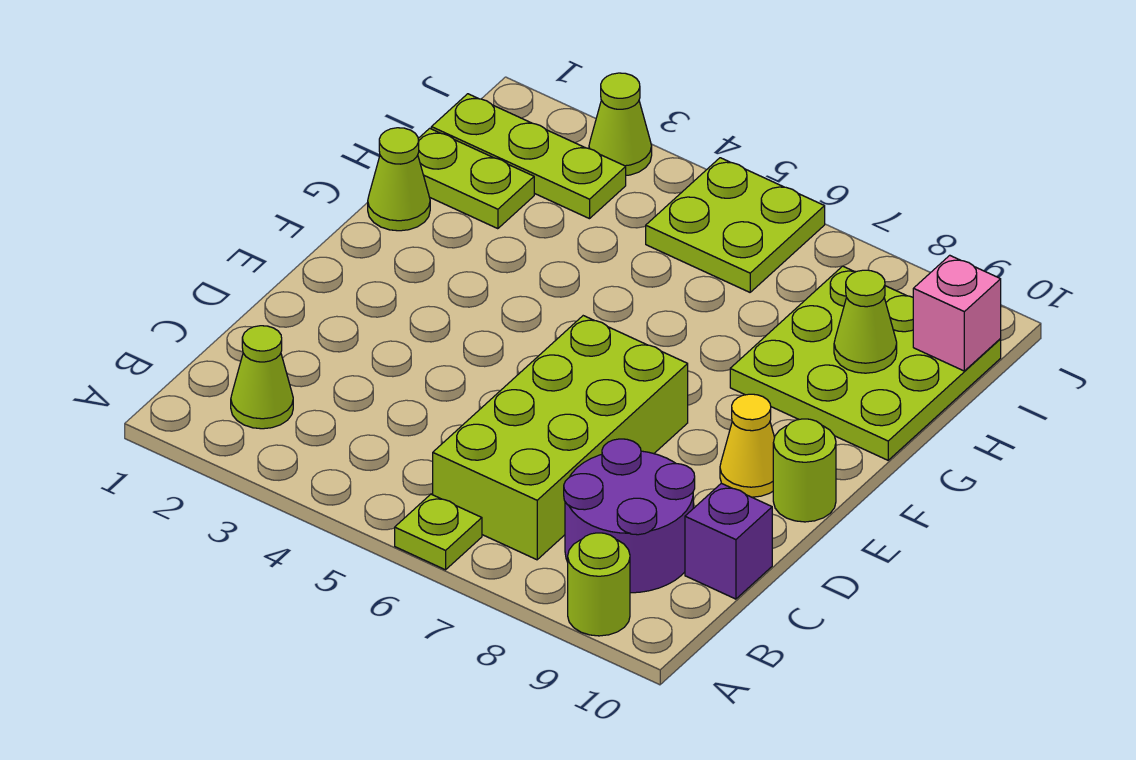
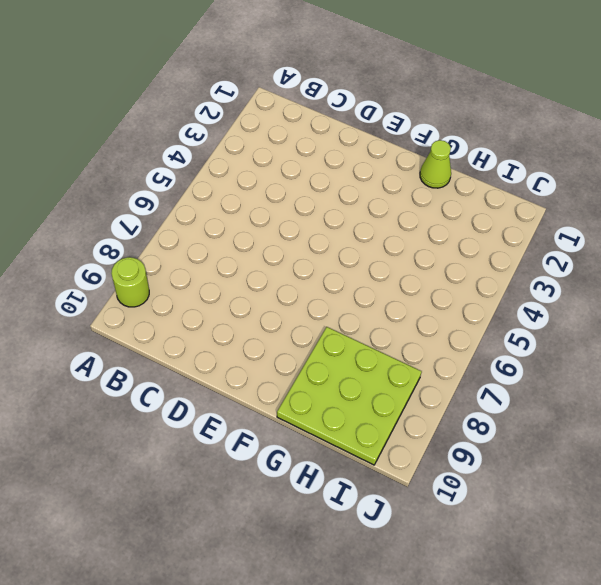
none -> lime 1x1 plate [395,494,482,570]
none -> lime 1x1 cone [231,326,293,429]
none -> lime 2x4 brick [433,316,688,560]

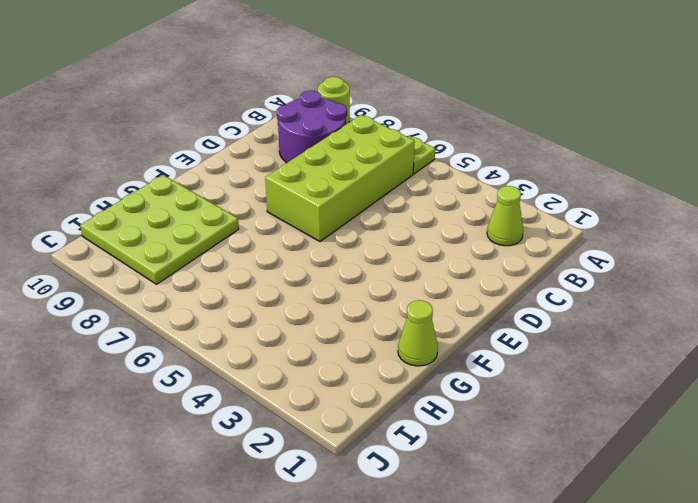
none -> purple 1x1 brick [685,483,772,599]
none -> yellow 1x1 cone [720,394,775,497]
none -> lime 1x1 round brick [773,419,836,522]

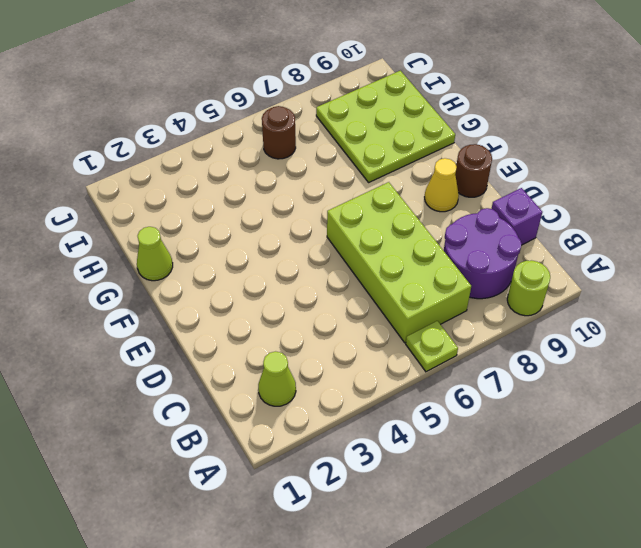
brown 1x1 round brick [455,144,492,197] -> lime 1x1 round brick [773,419,836,522]
brown 1x1 round brick [262,106,296,159] -> lime 2x2 plate [646,158,825,292]
none -> lime 1x2 plate [418,128,534,229]
none -> lime 1x3 plate [431,94,626,219]
none -> lime 1x1 cone [589,73,652,175]

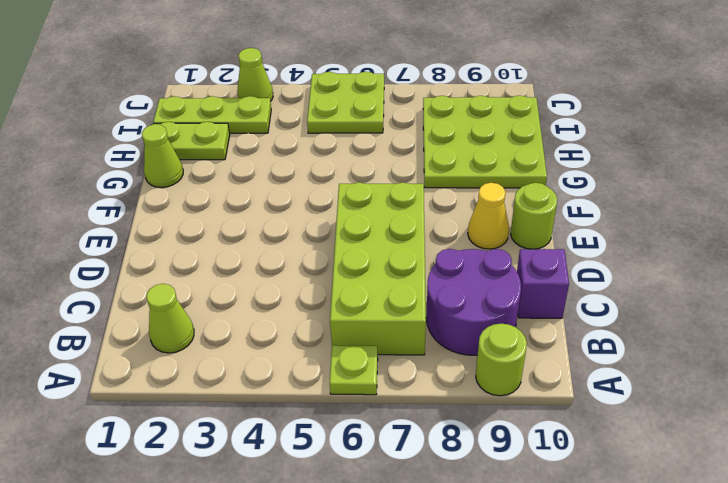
none -> lime 1x1 cone [834,270,897,373]
none -> pink 1x1 brick [913,255,1001,371]

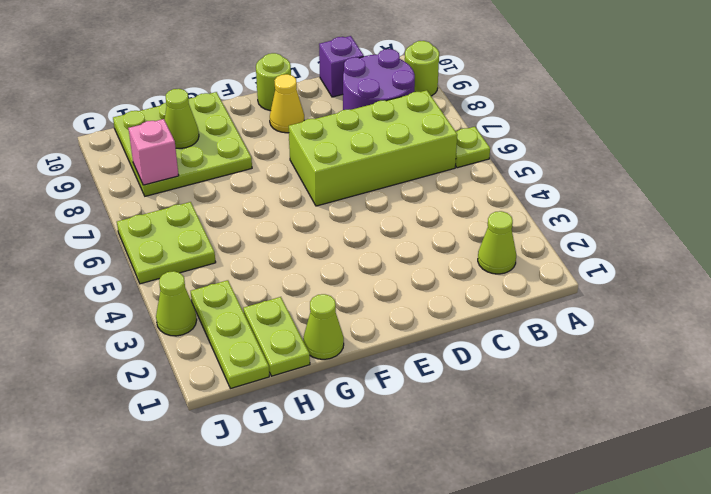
pink 1x1 brick [128,119,179,185] -> pink 1x1 brick moved to [913,255,1001,371]

